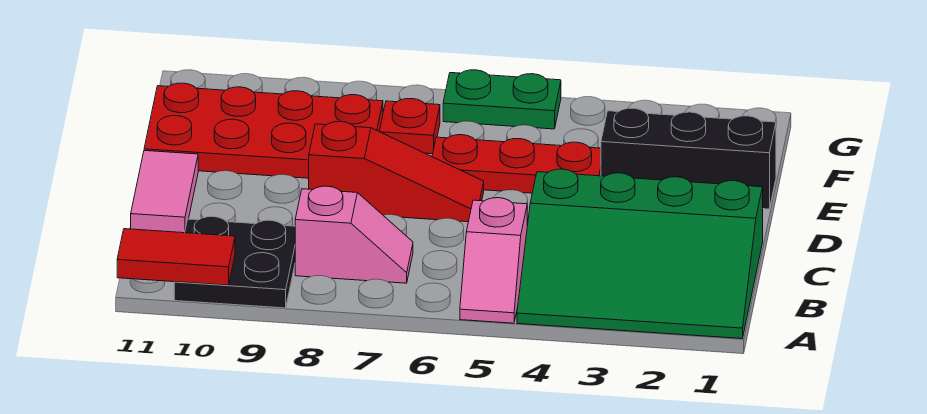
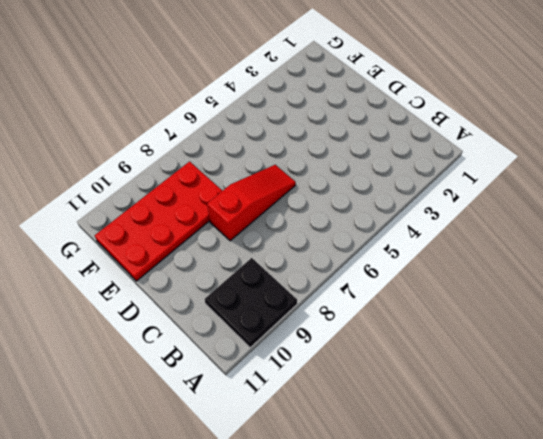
none -> green 3x4 slope [517,169,763,339]
none -> pink 1x2 slope [460,198,527,323]
none -> pink 1x2 slope [295,186,413,283]

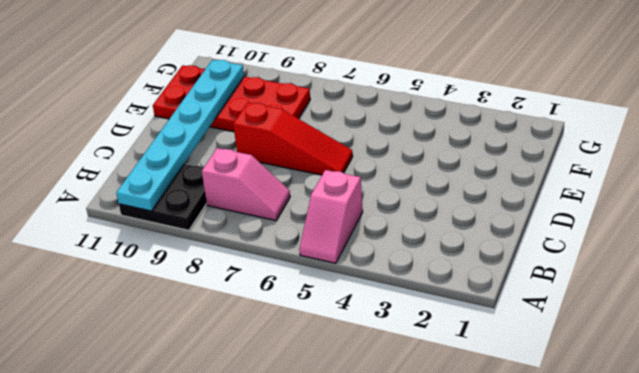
cyan 1x6 plate [116,60,244,211] -> red 1x2 tile [117,229,235,285]
none -> green 3x4 slope [517,169,763,339]
none -> pink 1x2 tile [131,151,198,233]
none -> black 1x3 brick [601,108,776,209]

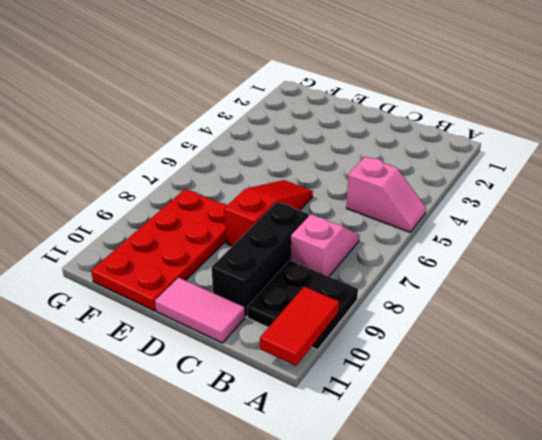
black 1x3 brick [212,202,309,317] -> black 1x3 brick moved to [601,108,776,209]
none -> green 3x4 slope [517,169,763,339]
none -> red 1x3 plate [432,135,601,193]
none -> red 1x1 plate [379,99,440,154]

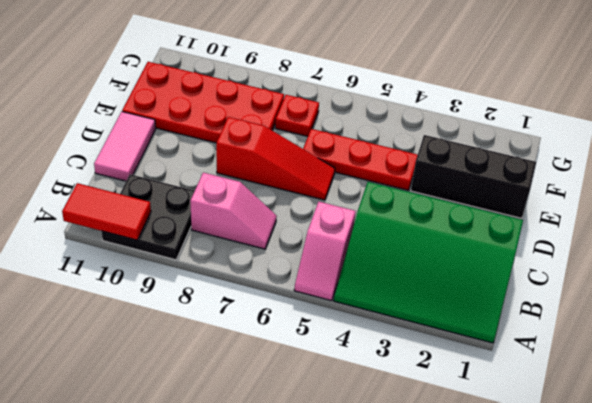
none -> green 1x2 plate [443,70,561,129]

